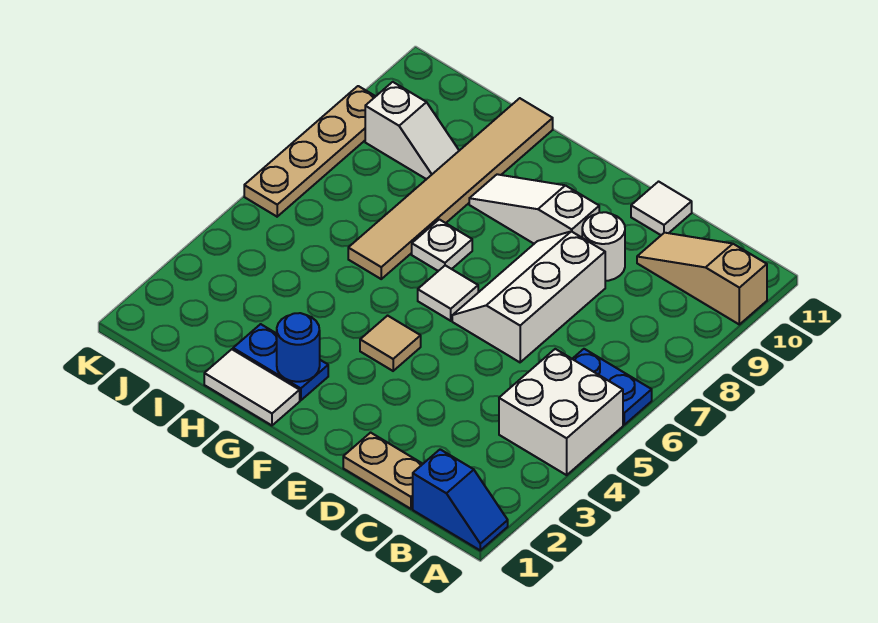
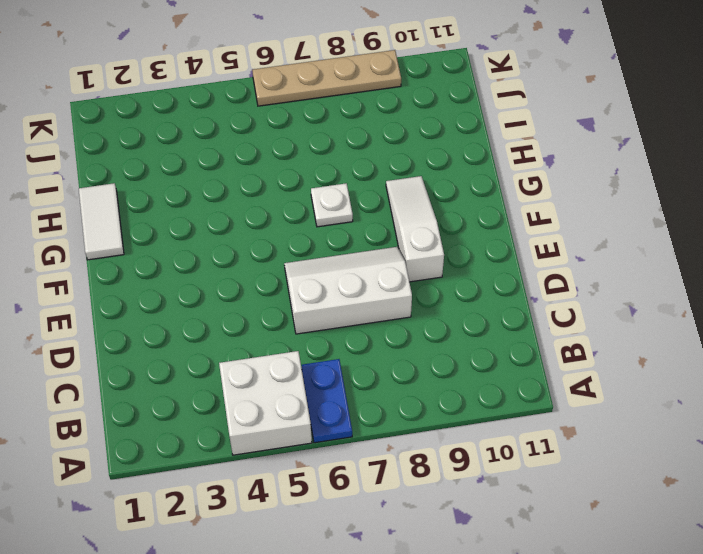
none -> blue 1x2 slope [413,449,508,550]
none -> tan 1x3 slope [637,233,767,324]
none -> tan 1x2 plate [343,433,422,509]

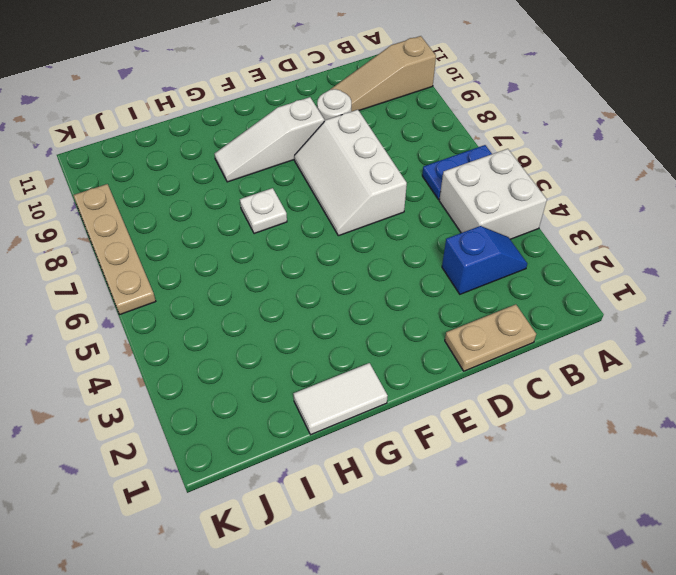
blue 1x2 slope [442,226,527,294] -> blue 1x2 slope moved to [413,449,508,550]
none -> white 1x1 tile [631,182,692,235]
none -> tan 1x1 tile [360,316,421,371]
none -> white 1x1 tile [418,265,478,321]

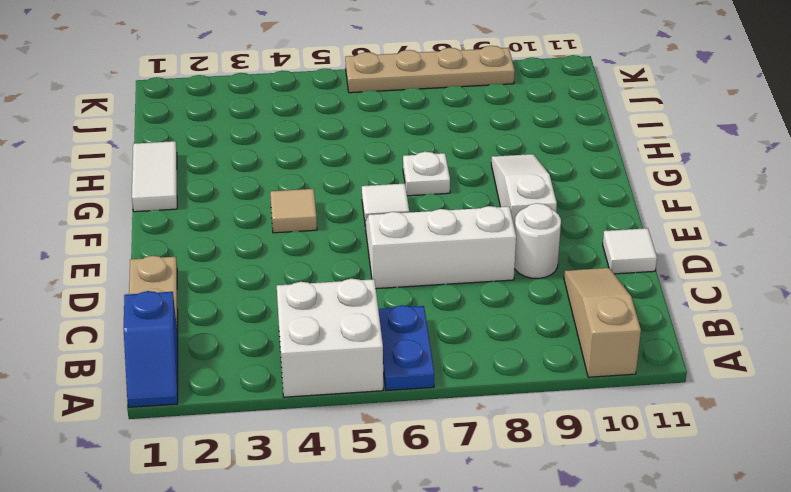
none -> blue 1x2 plate [233,324,328,400]
none -> tan 1x6 tile [348,98,553,279]
none -> white 1x2 slope [365,82,459,179]

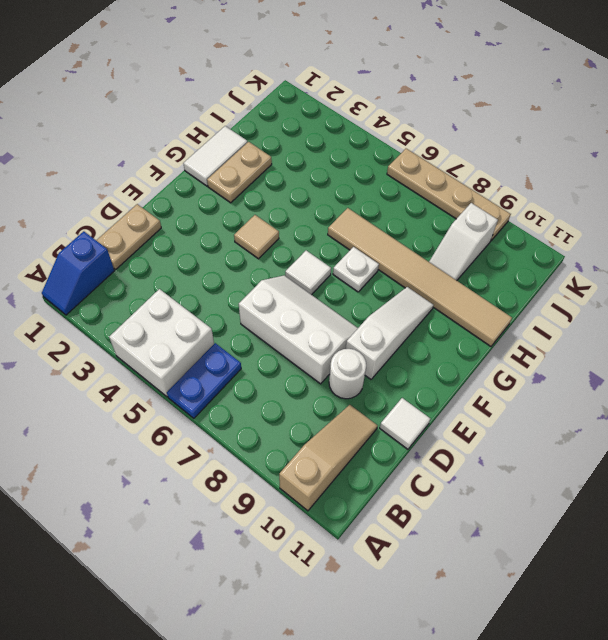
tan 1x2 plate [207,142,272,203] -> blue 1x2 plate [233,324,328,400]
none -> blue 1x1 round brick [277,313,320,382]

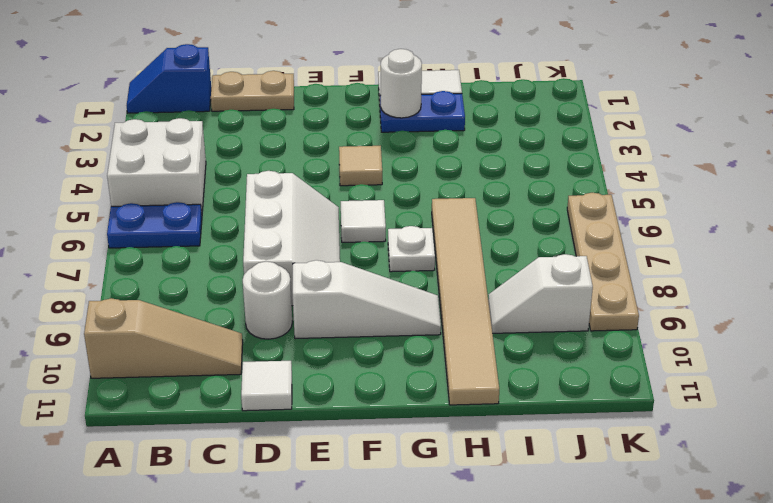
white 1x1 round brick [381,49,422,118] -> blue 1x1 round brick [277,313,320,382]

